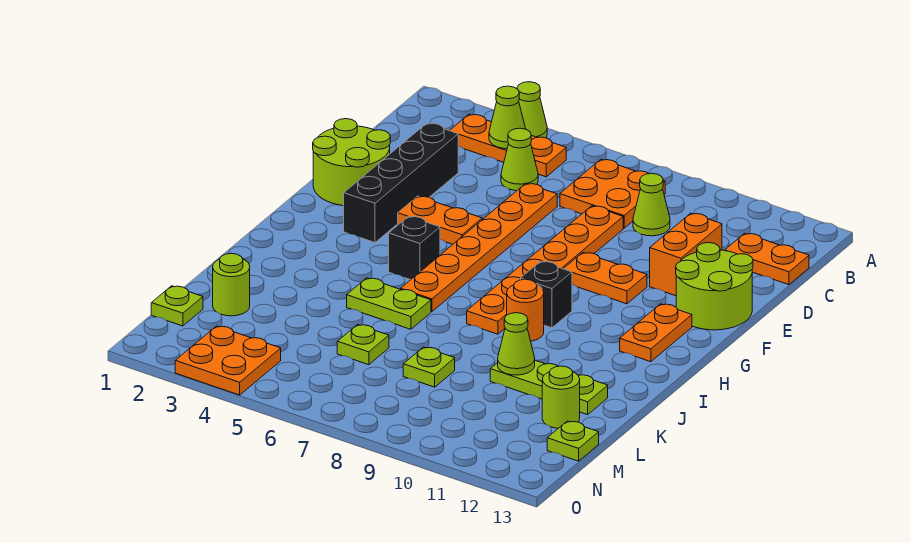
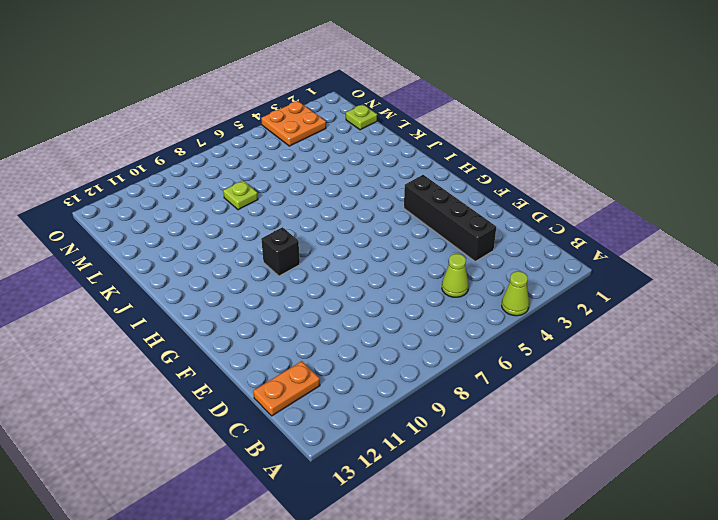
none -> orange 1x3 plate [450,114,566,177]
none -> orange 2x2 plate [560,159,665,228]
none -> lime 1x1 cone [633,173,670,236]

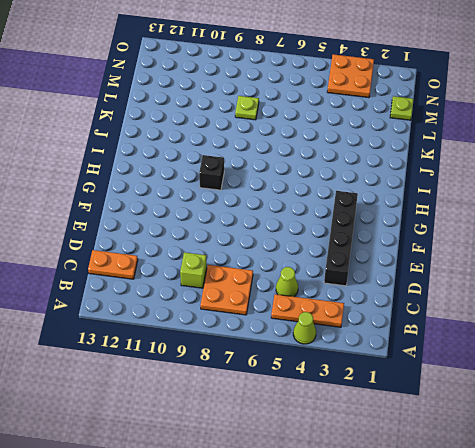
lime 1x1 brick [180,252,207,288] -> lime 1x1 cone [633,173,670,236]
none -> orange 1x6 plate [401,183,557,312]
none -> orange 1x6 plate [467,206,623,334]
none -> orange 1x2 brick [650,213,722,296]

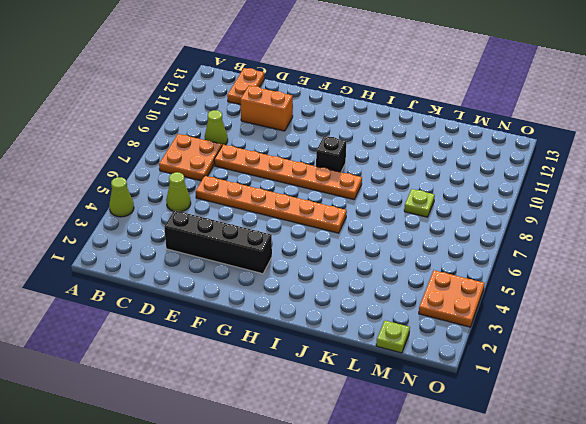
none -> orange 1x3 plate [450,114,566,177]
none -> lime 2x2 round brick [313,119,390,206]
none -> lime 2x2 round brick [676,243,753,330]

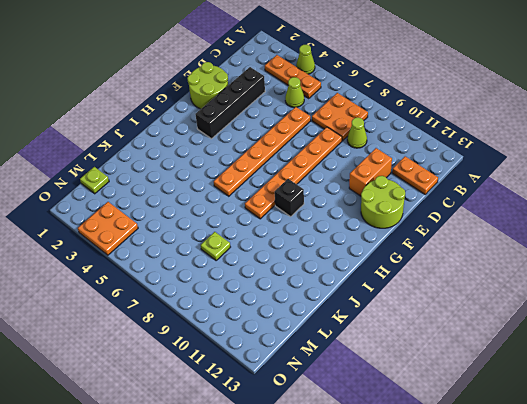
none -> orange 1x2 plate [398,196,482,244]
none -> orange 1x2 plate [563,253,647,304]
none -> orange 1x2 plate [620,304,692,362]

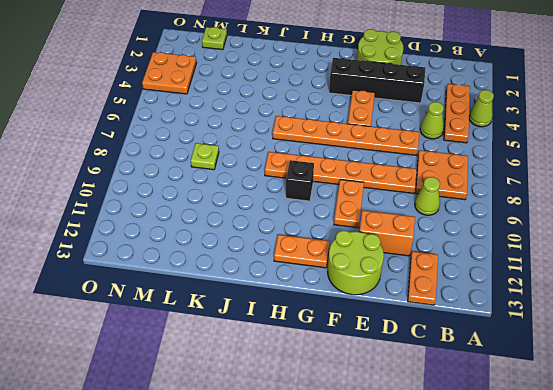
none -> black 1x1 brick [389,216,440,280]
none -> orange 1x1 round brick [507,279,544,341]
none -> lime 1x2 plate [347,278,431,329]

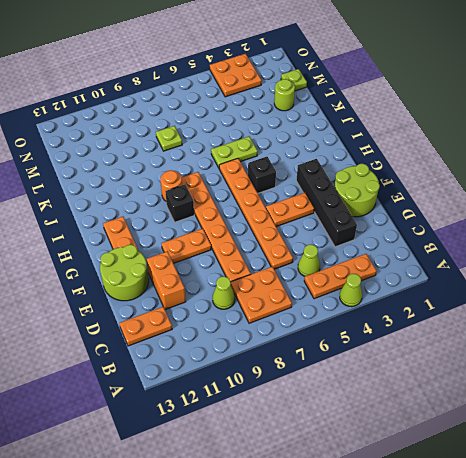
none -> lime 1x3 plate [490,360,608,415]
none -> lime 1x1 plate [337,325,389,365]
none -> lime 1x1 round brick [542,366,580,428]

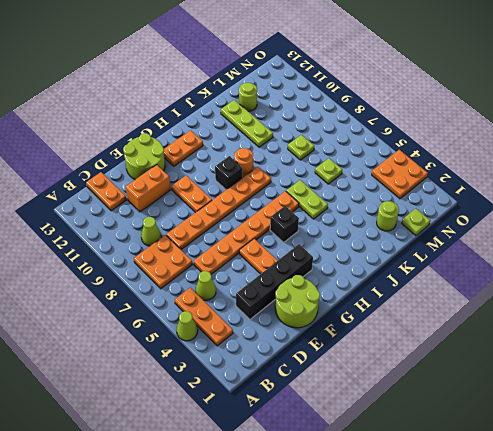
none -> lime 1x1 plate [547,421,599,461]
none -> lime 1x1 cone [489,86,526,149]
none -> lime 1x1 cone [498,313,535,375]

